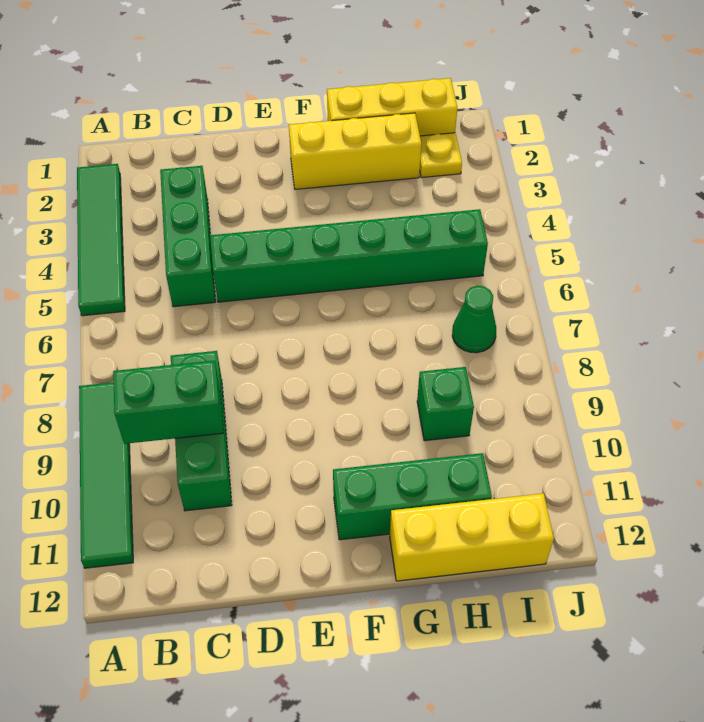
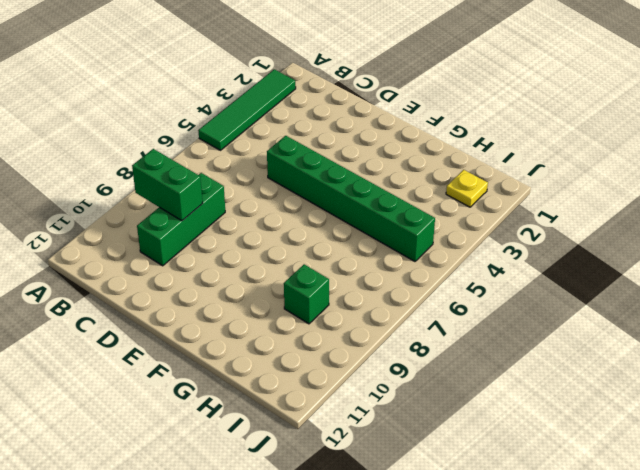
none -> green 1x4 tile [79,382,133,568]
none -> green 1x3 brick [160,166,216,307]
none -> yellow 1x3 brick [289,113,421,189]

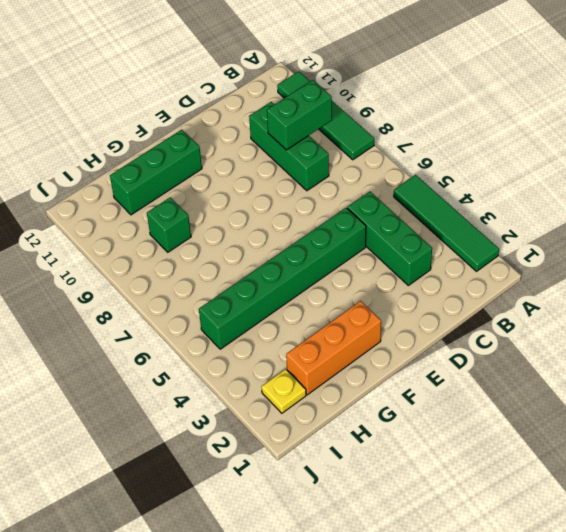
orange 1x3 brick [286,301,381,395] -> yellow 1x3 brick [289,113,421,189]
none -> yellow 1x3 brick [327,78,457,136]
none -> yellow 1x3 brick [390,493,554,581]
none -> green 1x1 cone [452,286,496,353]

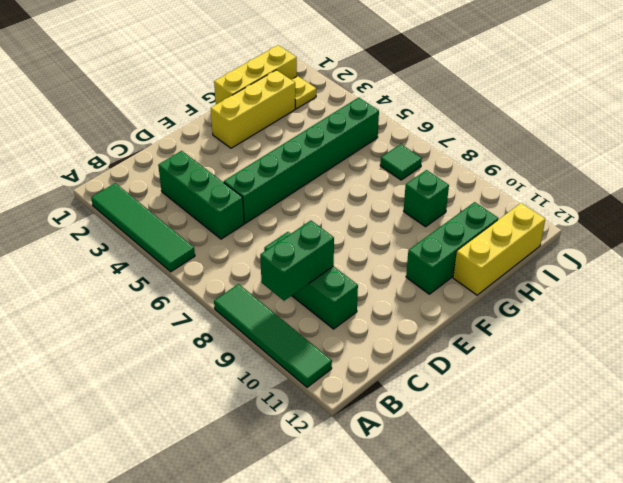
green 1x1 tile [380,144,422,180] -> green 1x1 cone [452,286,496,353]

